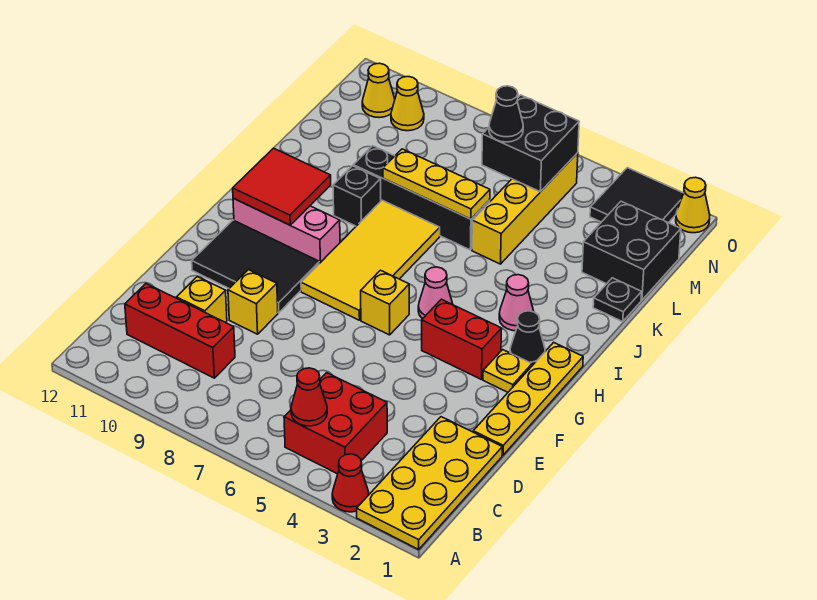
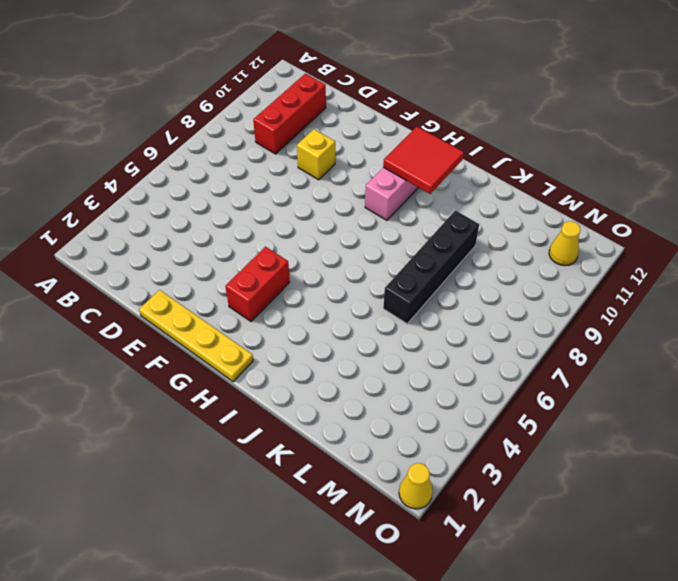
none -> yellow 2x4 plate [357,417,502,549]
none -> red 1x1 cone [332,454,369,512]
none -> red 2x2 brick [284,373,387,474]
none -> yellow 1x1 brick [177,277,227,322]

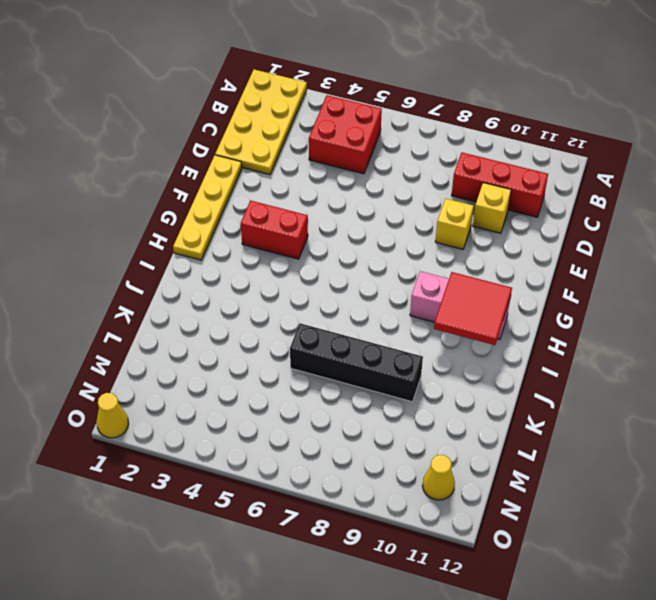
none -> red 1x1 cone [332,454,369,512]
none -> black 2x3 tile [192,220,319,313]
none -> yellow 1x1 plate [483,350,532,392]
none -> yellow 1x1 brick [361,270,409,335]

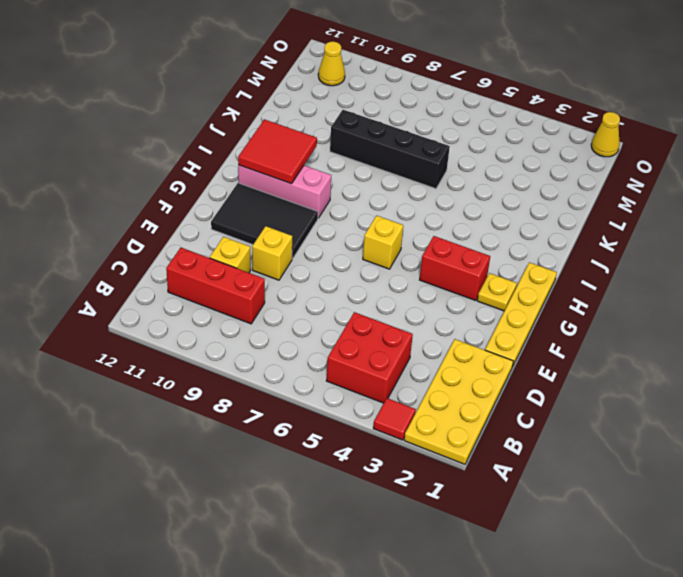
red 1x1 tile [373,398,416,440] -> red 1x1 cone [332,454,369,512]
none -> yellow 2x4 tile [301,200,440,320]
none -> black 1x1 cone [510,311,545,366]
none -> pink 1x1 cone [418,267,453,319]
none -> pink 1x1 cone [499,275,534,331]

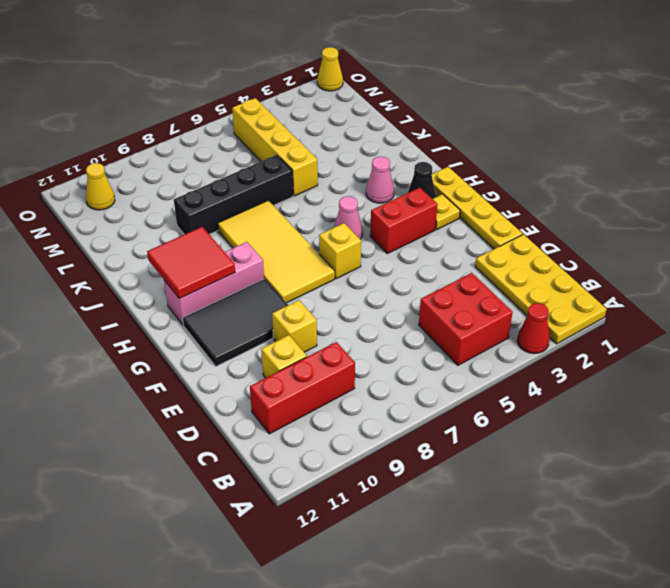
none -> black 1x1 brick [333,166,381,226]
none -> black 1x1 plate [593,278,642,322]
none -> black 2x2 brick [582,201,681,300]
none -> black 2x2 tile [590,168,683,223]

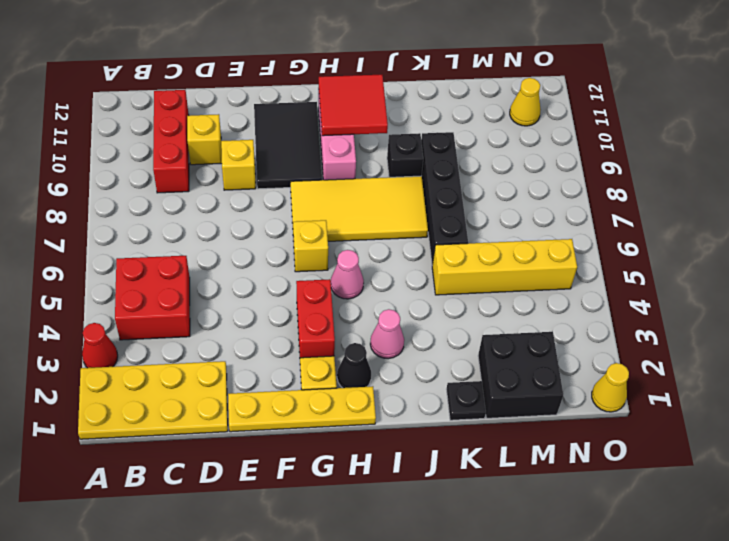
none -> black 2x2 tile [590,168,683,223]
none -> yellow 1x1 cone [391,77,424,131]
none -> red 1x1 cone [291,368,327,426]
none -> yellow 1x3 plate [383,149,490,219]

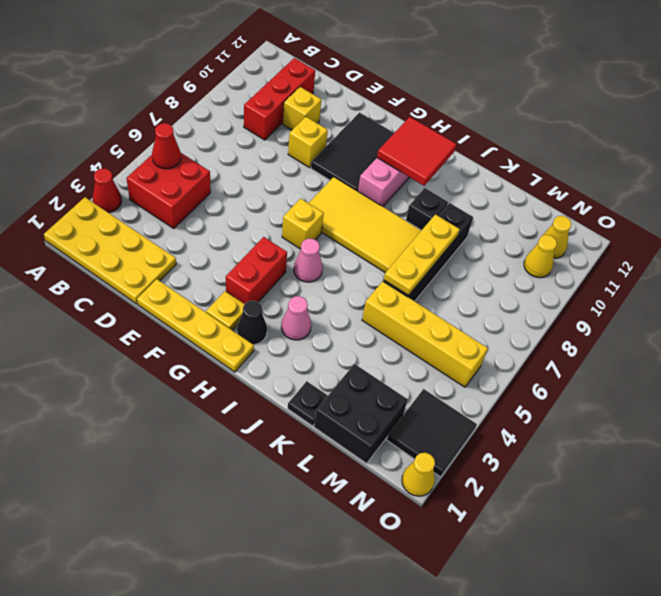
none -> black 2x2 brick [482,95,579,192]
none -> black 1x1 cone [489,86,523,142]

